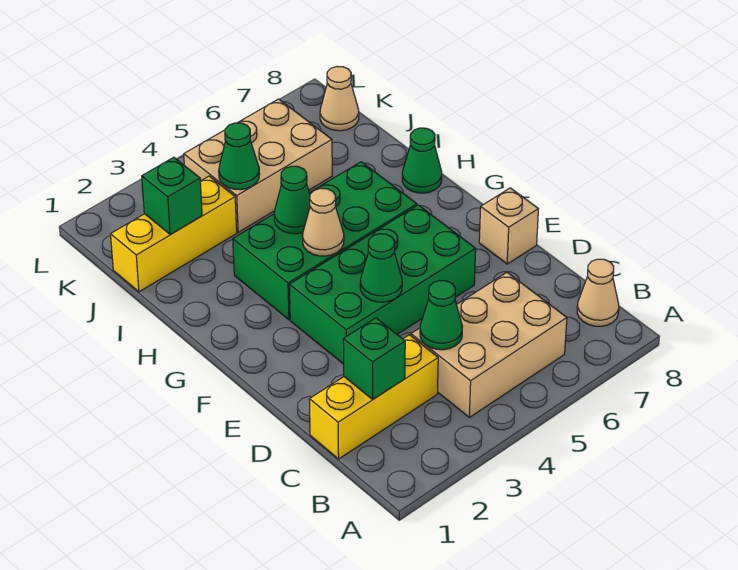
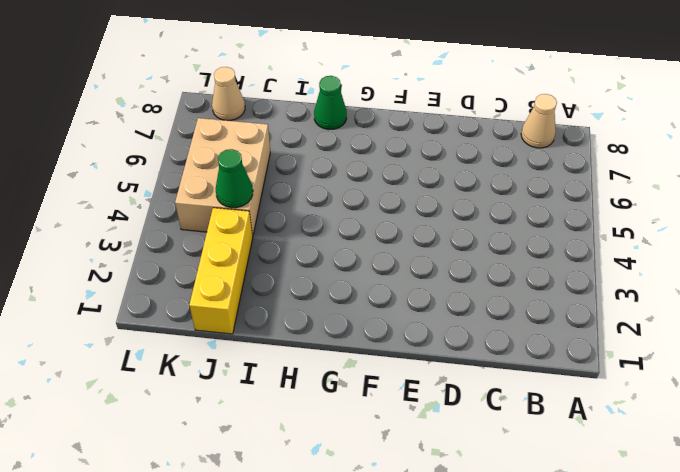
none -> tan 2x3 brick [411,273,567,417]
none -> yellow 1x3 brick [309,335,438,459]
none -> green 2x4 brick [289,205,476,364]

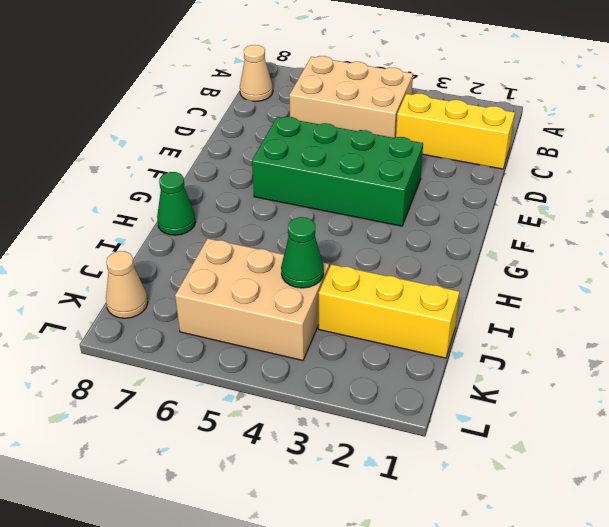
none -> tan 1x1 brick [479,188,538,264]
none -> green 2x4 brick [233,162,417,320]
none -> green 1x1 brick [343,318,405,399]

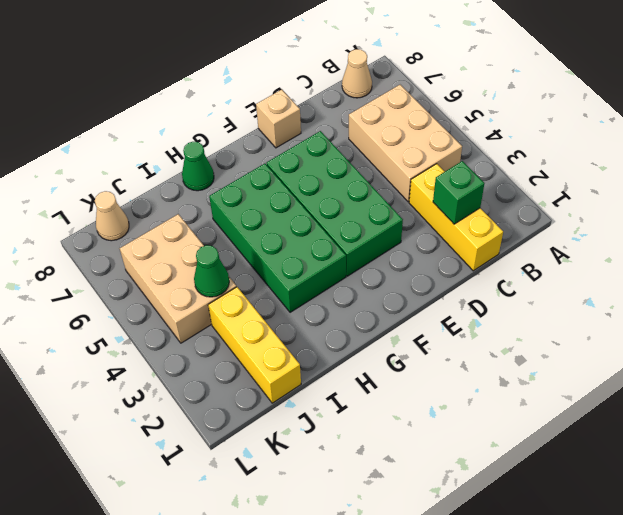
none -> green 1x1 cone [420,280,462,350]
none -> green 1x1 cone [360,234,402,302]
none -> tan 1x1 cone [303,188,344,256]

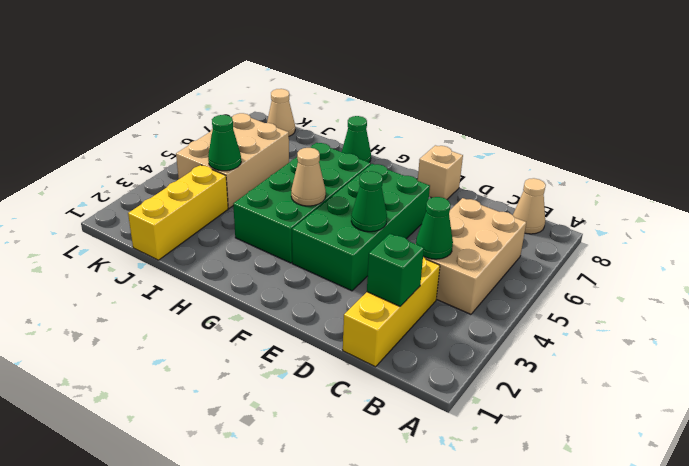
none -> green 1x1 cone [274,166,310,234]
none -> green 1x1 brick [142,157,202,235]

